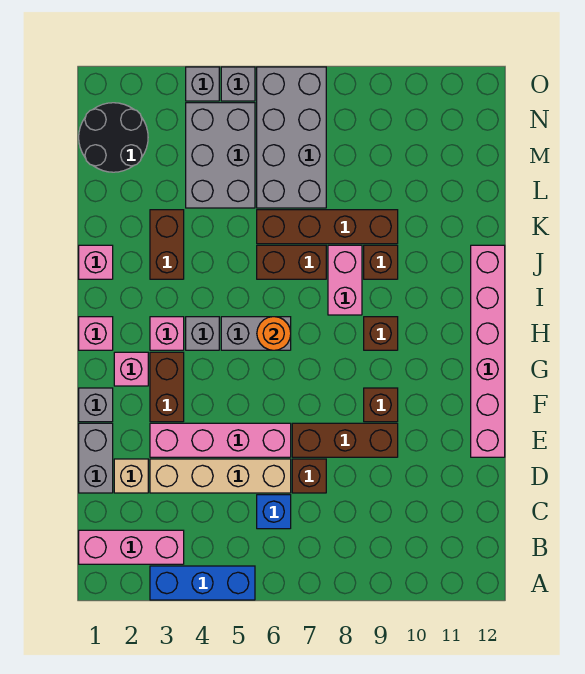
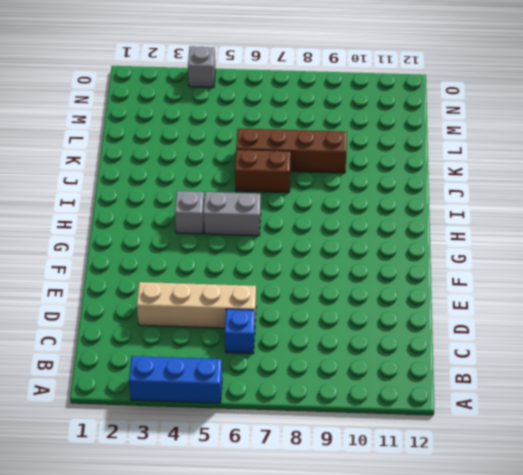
none -> pink 1x3 brick [79,530,184,564]
none -> grey 1x2 brick [79,423,113,493]
none -> tan 1x1 brick [114,459,148,493]
none -> brown 1x1 brick [292,459,326,493]

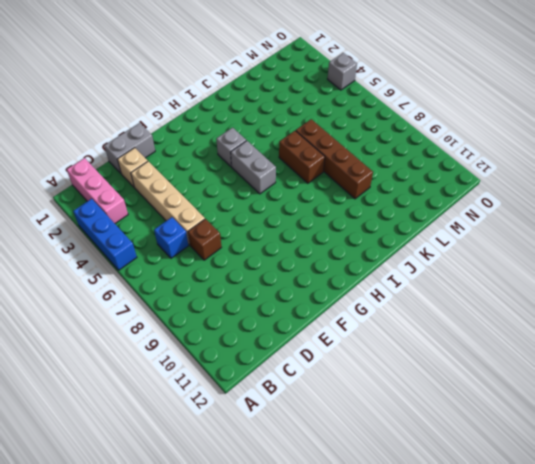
none -> pink 1x4 brick [150,423,291,457]
none -> brown 1x3 brick [292,423,398,457]
none -> pink 1x6 brick [471,245,505,457]
none -> grey 1x1 brick [79,388,113,422]

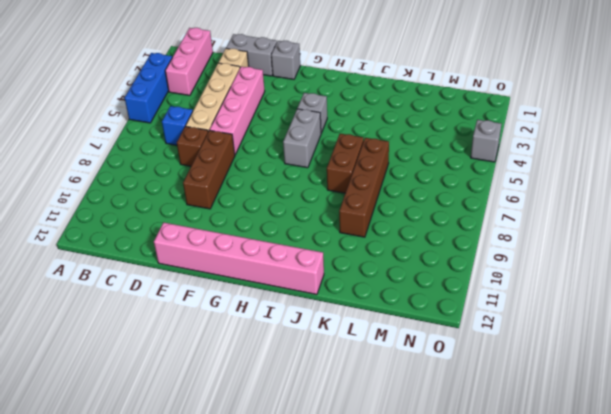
none -> brown 1x2 brick [150,352,184,422]
none -> brown 1x1 brick [364,388,398,422]
none -> pink 1x1 brick [114,352,148,386]
none -> pink 1x1 brick [79,317,113,350]

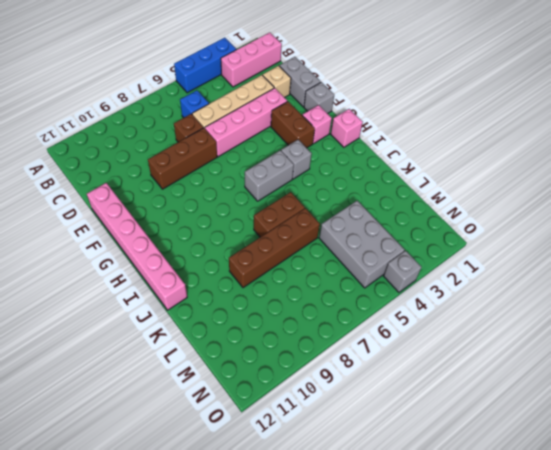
none -> brown 1x1 brick [364,388,398,422]
none -> pink 1x1 brick [150,317,184,350]
none -> brown 1x1 brick [364,317,398,350]
none -> pink 1x2 brick [328,245,362,315]

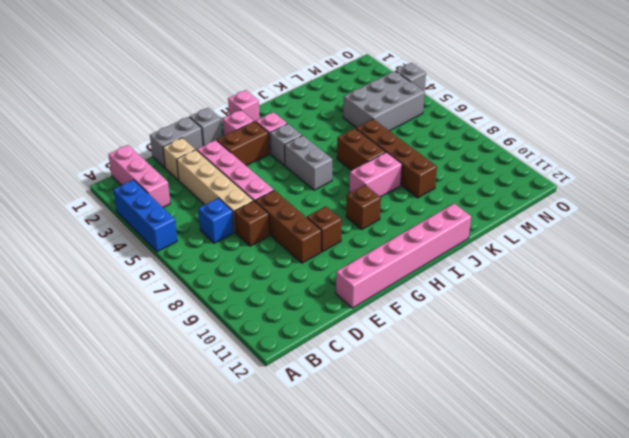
none -> pink 1x1 brick [79,245,113,279]
none -> brown 1x2 brick [150,210,184,279]
none -> brown 1x1 brick [364,245,398,279]
none -> grey 2x4 brick [257,67,326,208]

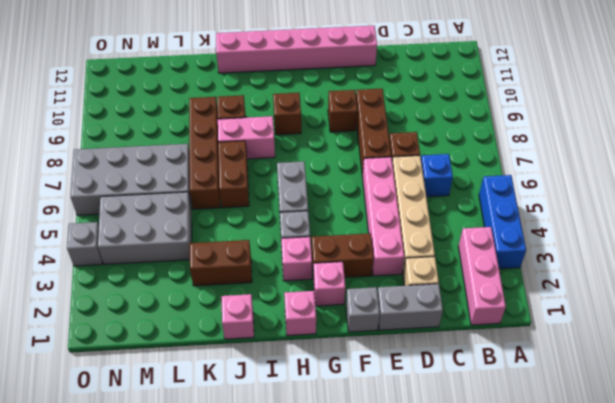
none -> black 2x2 round brick [79,103,148,172]
none -> grey 1x1 brick [221,67,255,101]
none -> orange 1x1 round brick [257,317,291,350]

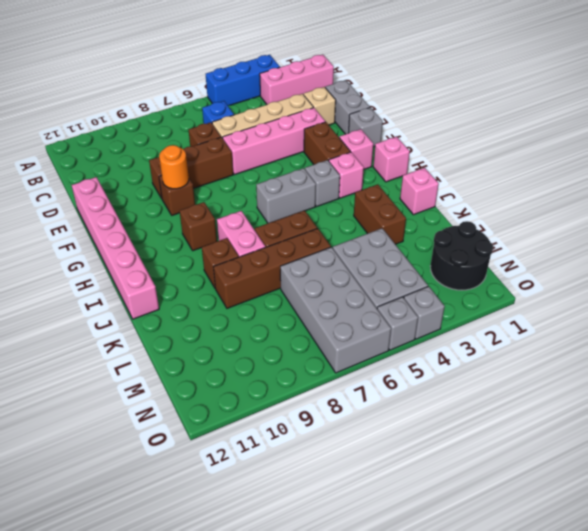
orange 1x1 round brick [159,145,189,189] -> orange 1x1 round brick moved to [257,317,291,350]

